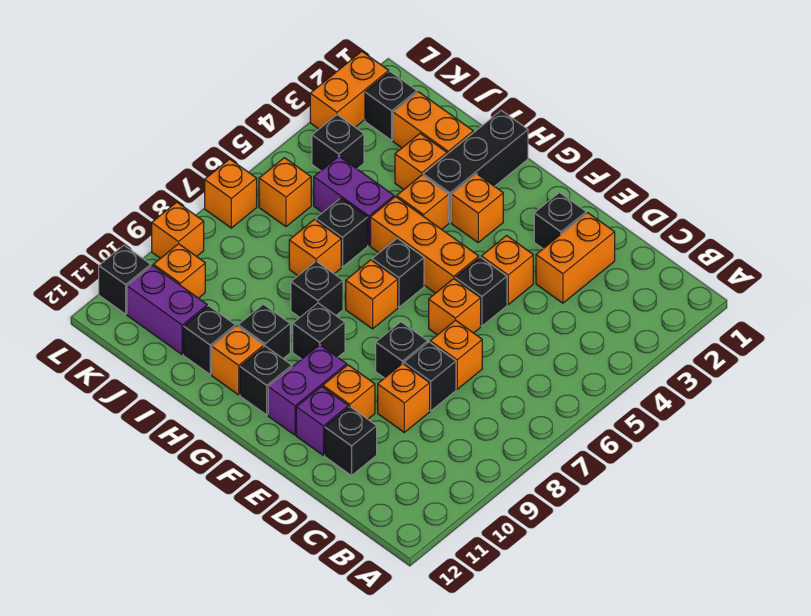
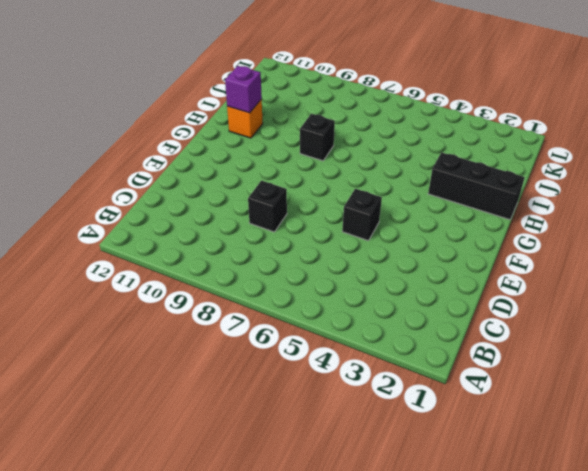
purple 1x1 brick [225,66,262,113] -> purple 1x1 brick moved to [296,386,348,455]
none -> orange 1x2 brick [536,213,615,303]
none -> orange 1x1 brick [430,320,482,389]
none -> orange 1x1 brick [378,363,430,432]
none -> black 1x1 brick [325,407,377,476]

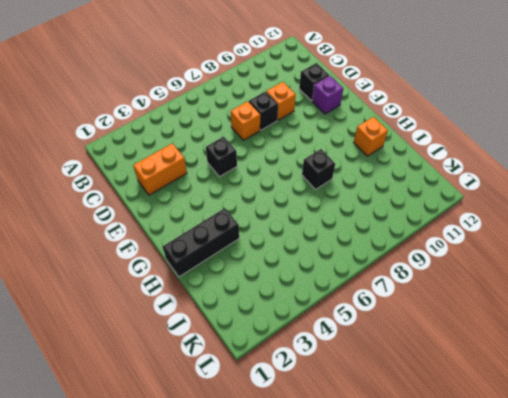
none -> black 1x1 brick [534,193,586,248]
none -> orange 1x1 brick [481,236,533,304]
none -> orange 1x1 brick [429,279,481,335]
none -> black 1x1 brick [376,322,428,378]

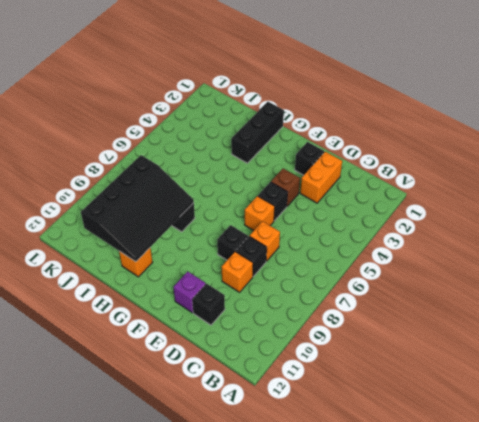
brown 1x1 brick [271,168,300,206] -> orange 1x1 brick [481,236,533,304]
black 3x4 slope [81,155,194,262] -> none
none -> orange 1x1 brick [323,365,375,419]
none -> orange 1x3 brick [370,197,479,293]
none -> purple 1x2 brick [268,345,347,435]
none -> orange 1x1 brick [451,174,503,243]

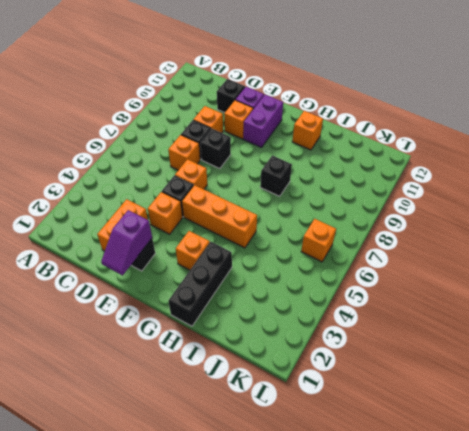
purple 1x2 slope [101,210,152,275] -> none
none -> black 1x1 brick [372,238,424,307]
none -> orange 1x1 brick [346,260,398,329]
none -> black 1x1 brick [293,303,345,359]
none -> black 1x1 brick [240,346,292,415]

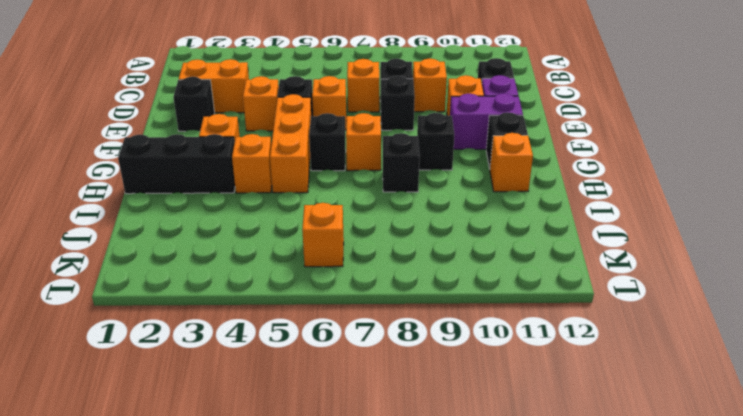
none -> black 1x1 brick [238,304,290,359]
none -> orange 1x2 brick [393,92,473,154]
none -> orange 1x1 brick [395,134,447,190]
none -> purple 1x2 brick [314,156,394,245]

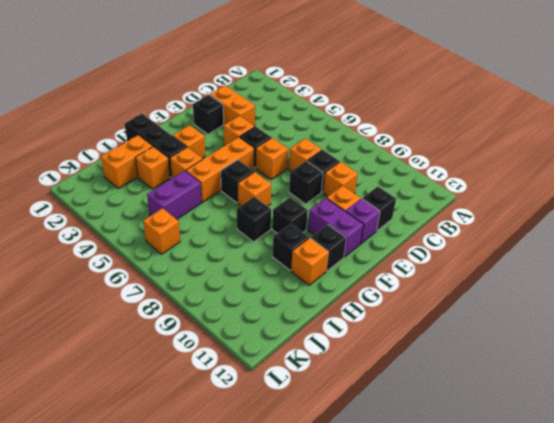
none -> black 1x1 brick [316,198,368,267]
none -> orange 1x1 brick [289,220,341,276]
none -> black 1x1 brick [183,306,236,375]
none -> purple 1x2 brick [127,265,207,355]

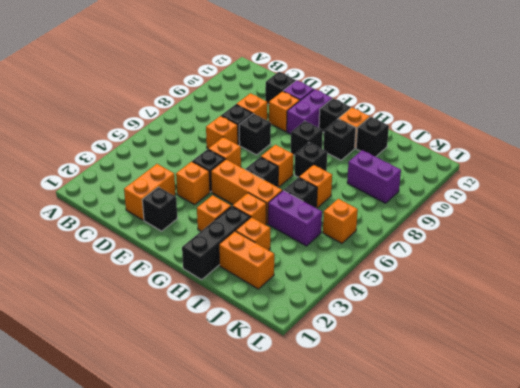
purple 1x2 brick [347,150,401,203] -> purple 1x2 brick moved to [127,265,207,355]
none -> black 1x1 brick [365,72,417,140]
none -> black 1x1 brick [312,115,364,171]
none -> orange 1x1 brick [153,244,205,298]
none -> orange 1x2 brick [310,51,389,129]

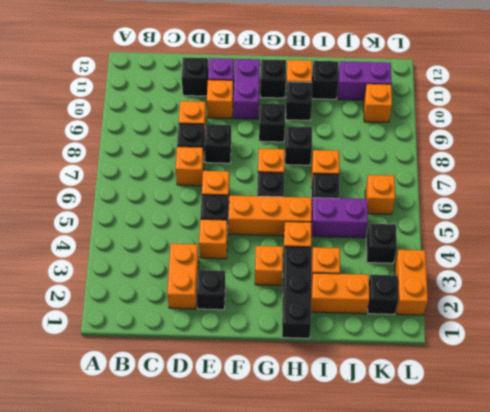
none -> orange 1x1 brick [205,159,257,228]
none -> orange 1x1 brick [152,202,204,258]
none -> black 1x1 brick [99,245,151,314]

